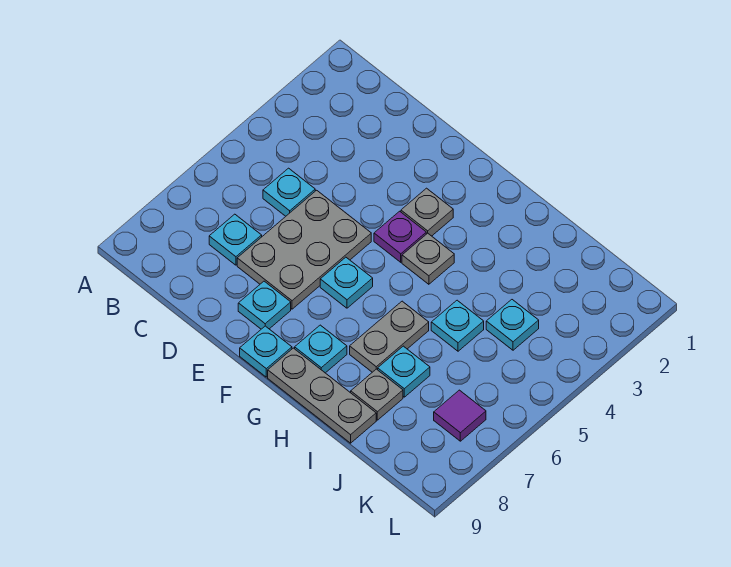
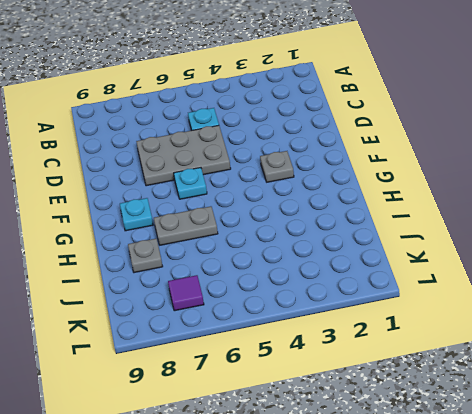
none -> cyan 1x1 plate [209,214,262,265]
none -> cyan 1x1 plate [238,281,291,329]
none -> purple 1x1 plate [374,211,426,262]

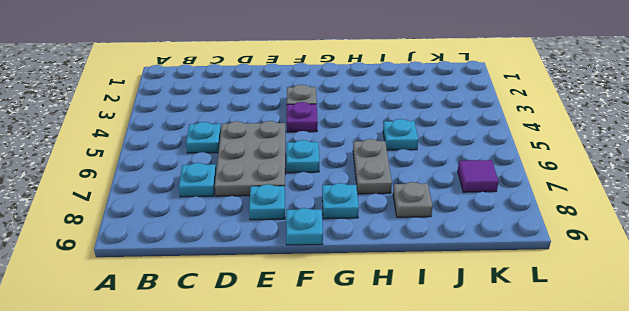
none -> grey 1x1 plate [402,233,454,284]
none -> grey 1x3 plate [268,348,376,443]
none -> cyan 1x1 plate [378,346,430,397]

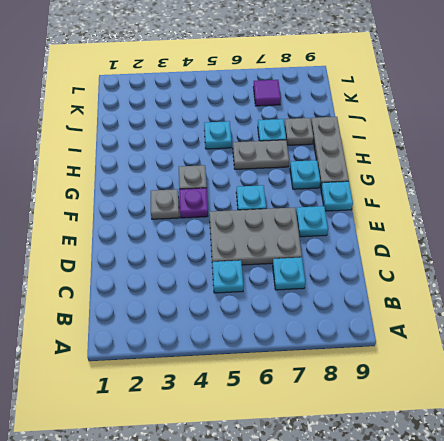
none -> cyan 1x1 plate [486,300,539,350]

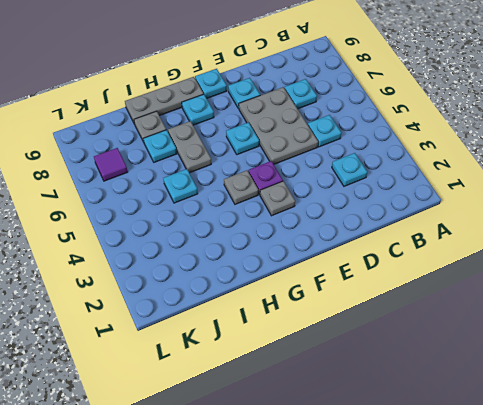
cyan 1x1 plate [332,153,367,186] -> cyan 1x1 plate moved to [486,300,539,350]

